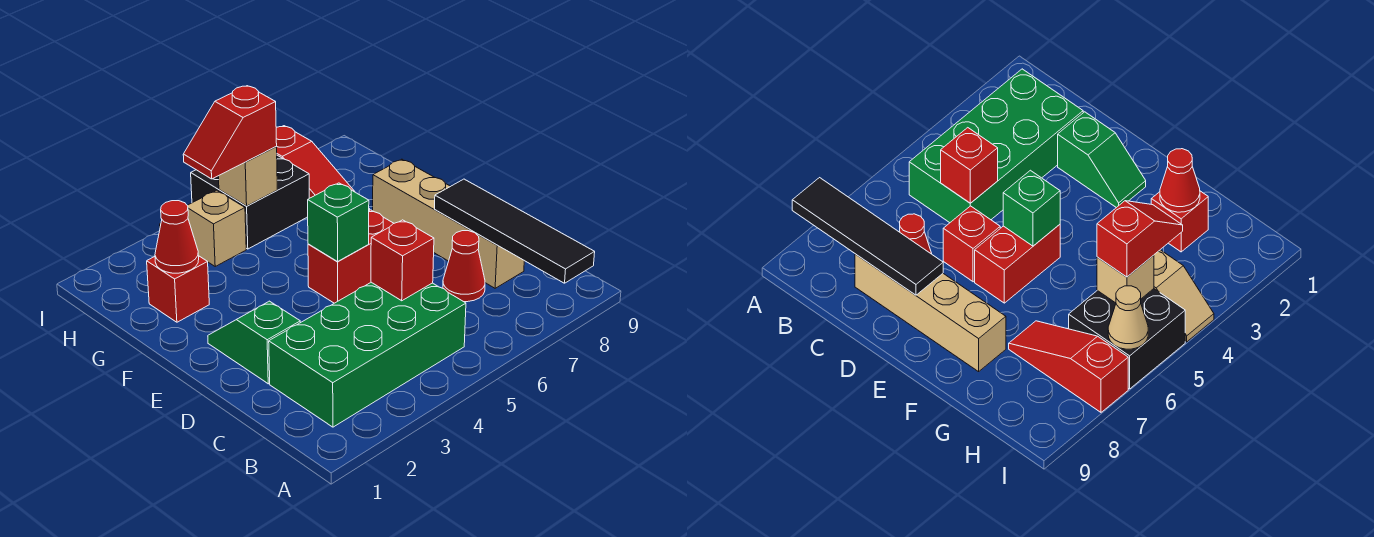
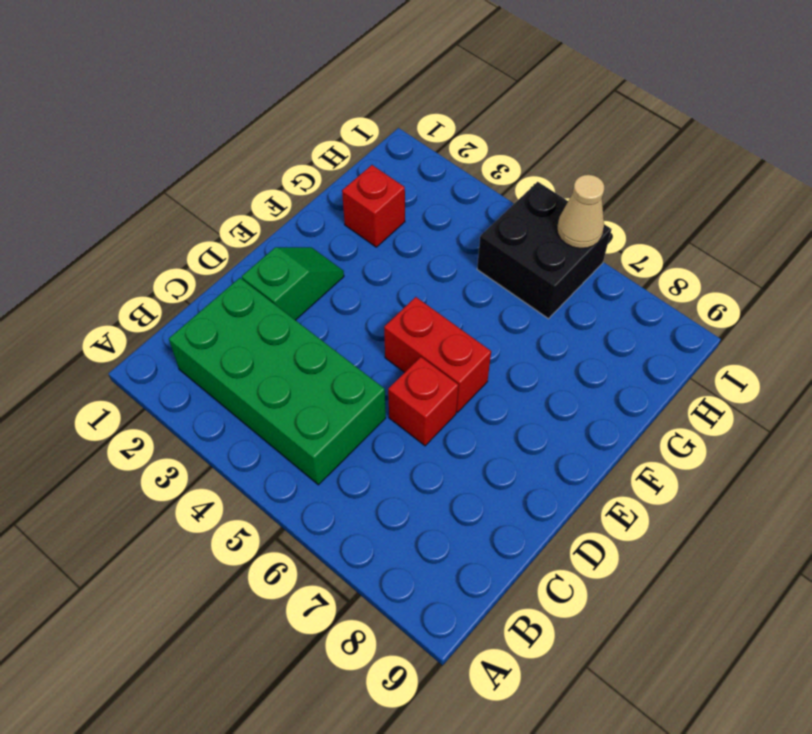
none -> red 1x1 cone [443,231,485,302]
none -> tan 1x4 brick [373,159,524,288]
none -> red 1x3 slope [276,126,370,211]

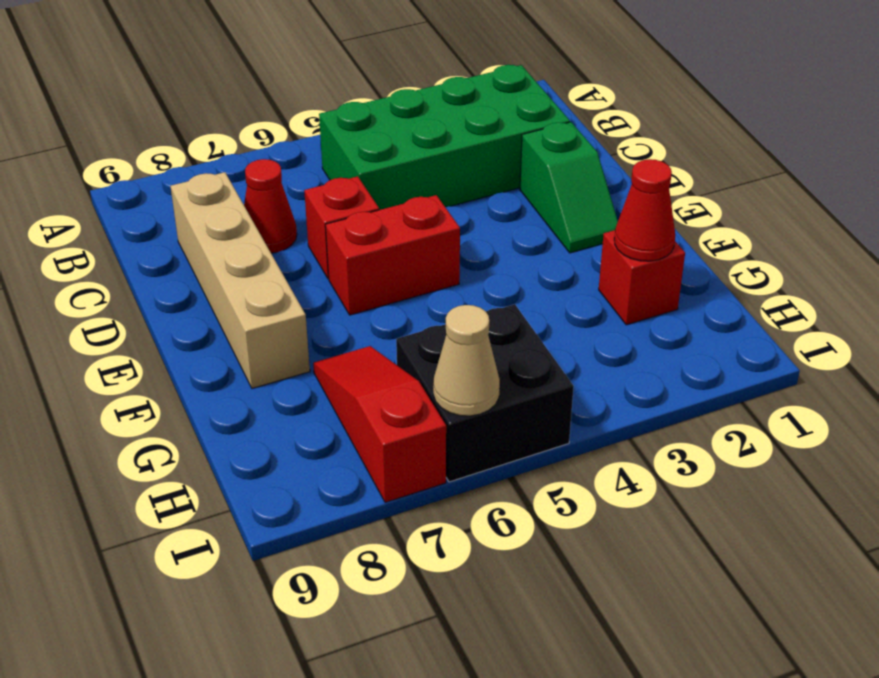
none -> tan 1x2 slope [160,190,246,266]
none -> black 1x4 tile [435,179,595,283]
none -> red 1x1 brick [371,220,434,301]

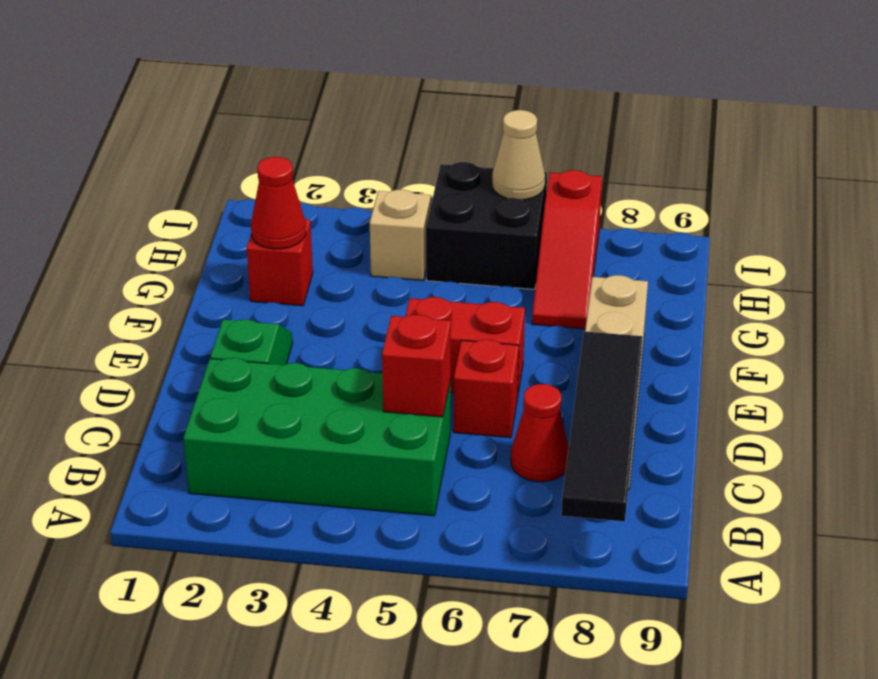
none -> green 1x1 brick [308,183,369,261]
none -> tan 1x1 brick [218,147,277,206]
none -> red 1x2 slope [183,86,277,179]

